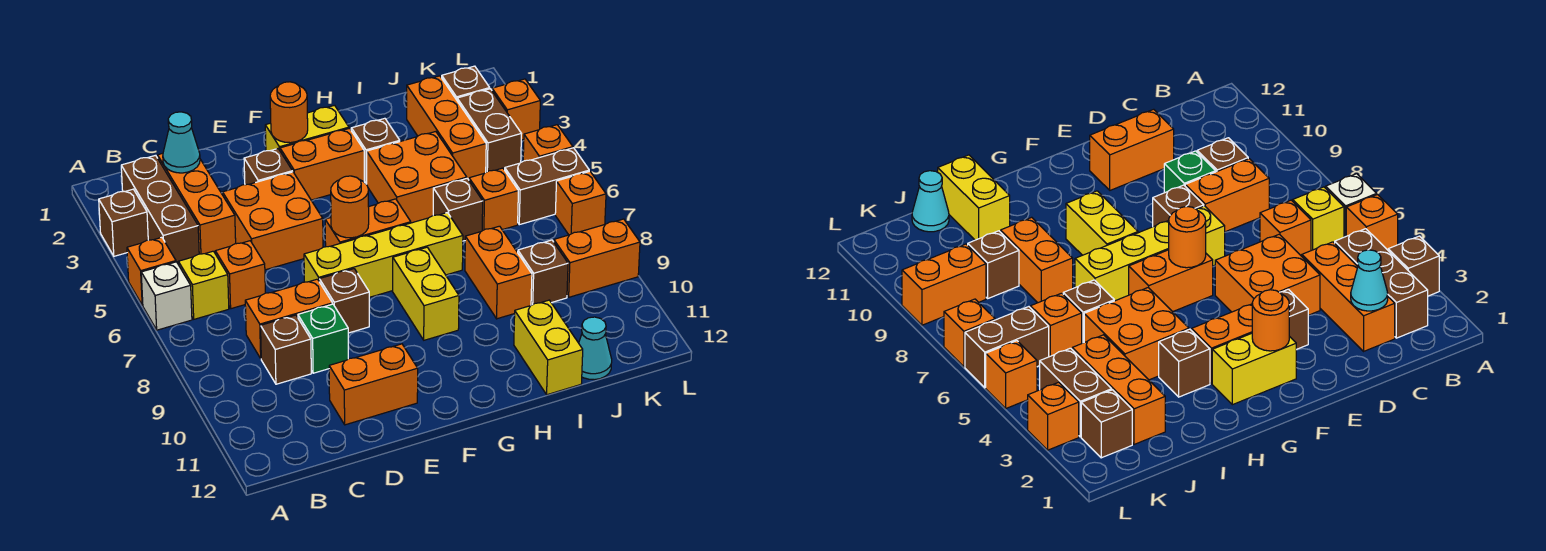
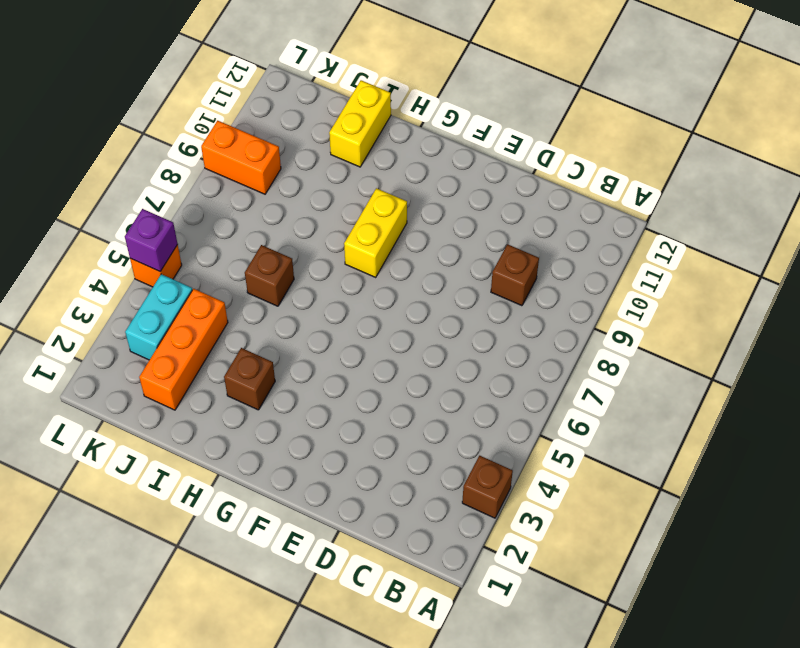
cyan 1x2 brick [125,274,192,360] -> brown 1x2 brick [457,89,521,172]
purple 1x1 brick [125,209,178,272] -> none
none -> orange 1x1 brick [127,237,176,305]
none -> white 1x1 brick [141,262,192,330]
none -> brown 1x3 brick [121,155,199,265]
none -> yellow 1x1 brick [178,251,229,319]

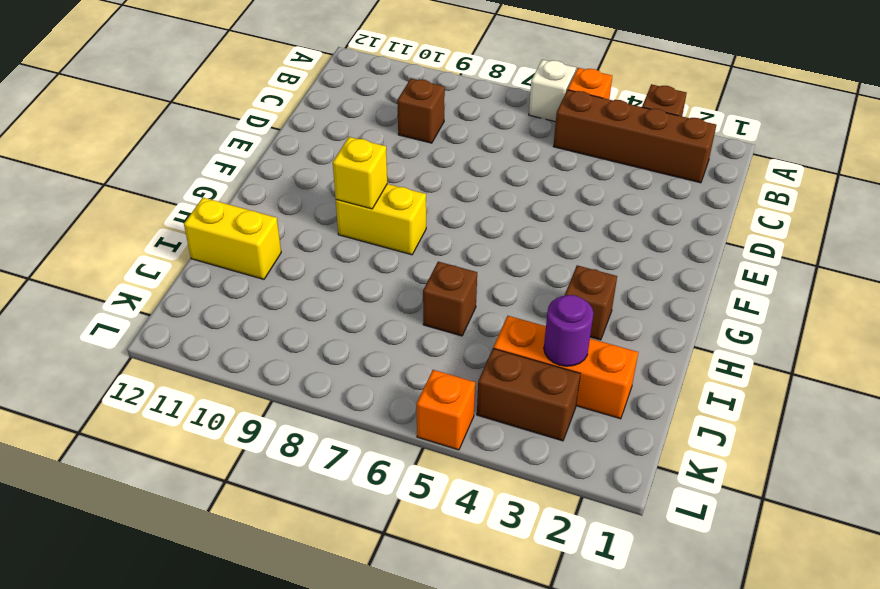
brown 1x4 brick [553,90,716,183] -> brown 1x3 brick [121,155,199,265]
yellow 1x1 brick [333,137,387,209] -> yellow 1x1 brick moved to [178,251,229,319]
purple 1x1 round brick [544,295,593,366] -> none
none -> orange 1x3 brick [158,153,236,254]
none -> orange 1x1 brick [215,241,265,309]
none -> orange 1x2 brick [245,279,332,358]
none -> orange 2x2 brick [223,172,323,270]

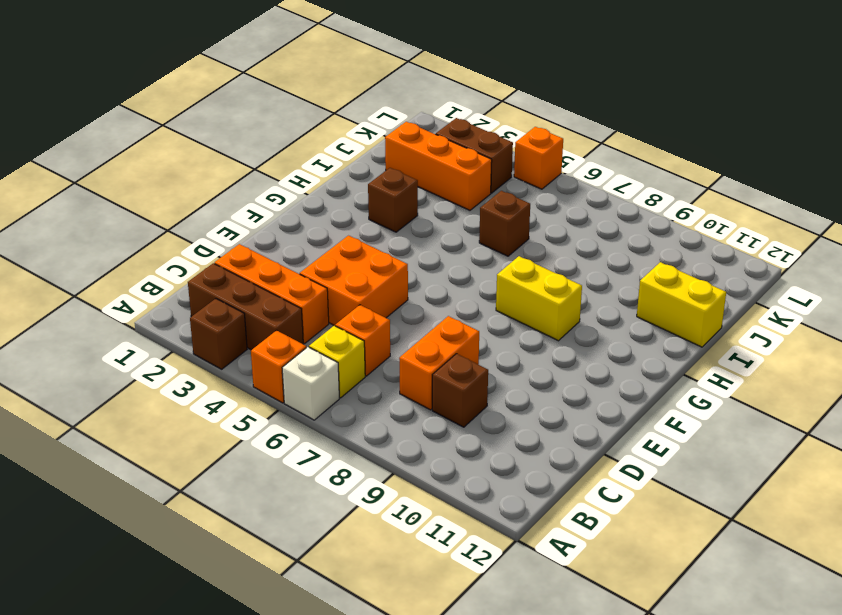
none -> green 1x1 brick [298,304,348,373]
none -> orange 1x2 brick [329,344,418,425]
none -> brown 1x1 brick [244,149,293,185]
none -> yellow 1x4 brick [304,213,463,297]

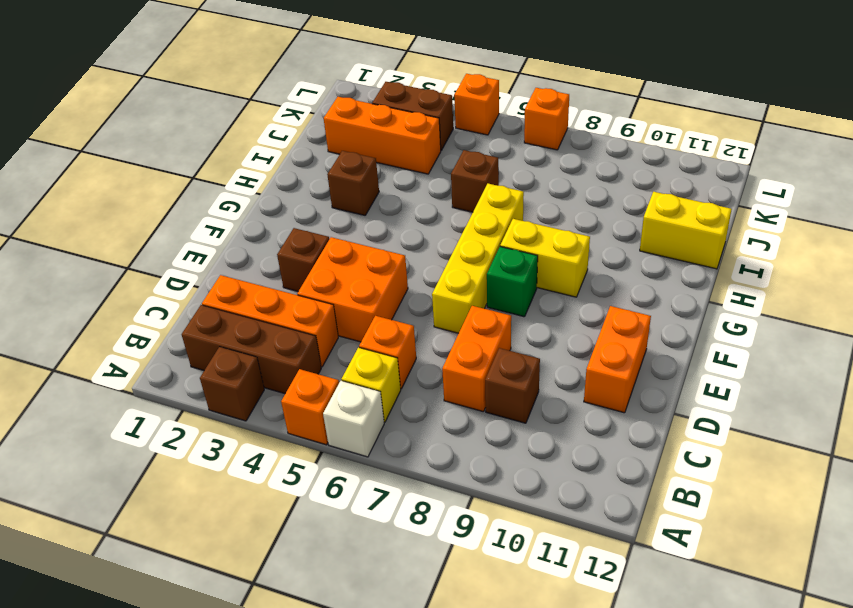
green 1x1 brick [487,247,538,317] -> green 1x1 brick moved to [298,304,348,373]
none -> brown 1x1 brick [319,269,369,333]
none -> yellow 1x2 brick [265,105,349,151]
none -> orange 1x2 brick [280,128,364,200]
none -> orange 1x2 brick [325,199,411,247]

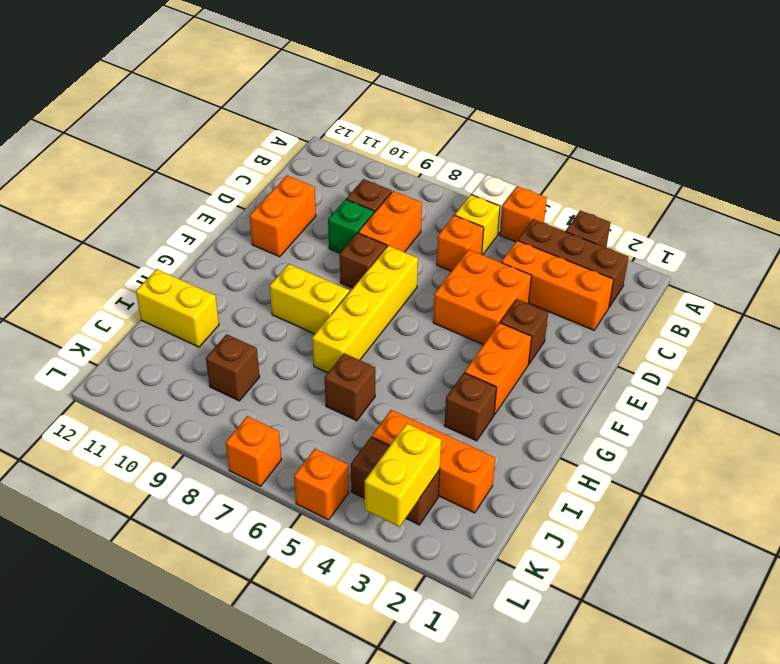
yellow 1x2 brick [364,423,441,527] -> yellow 1x2 brick moved to [265,105,349,151]
none -> orange 1x2 brick [325,199,411,247]
none -> orange 2x2 brick [366,132,467,223]
none -> orange 1x2 brick [465,226,532,319]
none -> orange 1x1 brick [469,168,518,231]

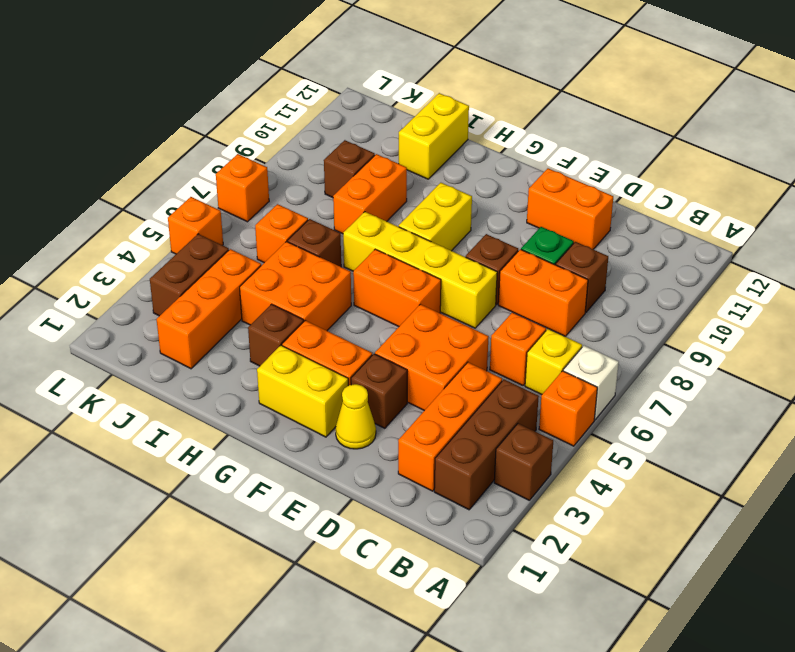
yellow 1x1 cone [335,384,376,449] -> none
none -> cyan 1x1 cone [579,317,612,380]
none -> brown 1x1 brick [442,66,490,100]
none -> brown 1x2 brick [505,148,589,225]
none -> orange 1x2 brick [554,219,640,297]

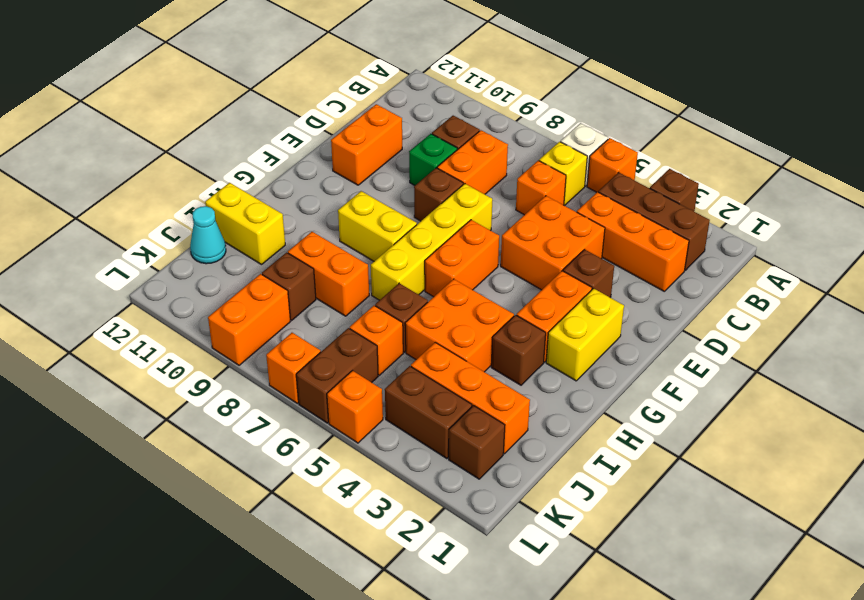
none -> orange 1x1 brick [492,79,540,140]
none -> cyan 1x1 cone [163,112,200,173]
none -> orange 1x1 round brick [270,82,308,143]
none -> orange 1x1 round brick [331,176,369,238]

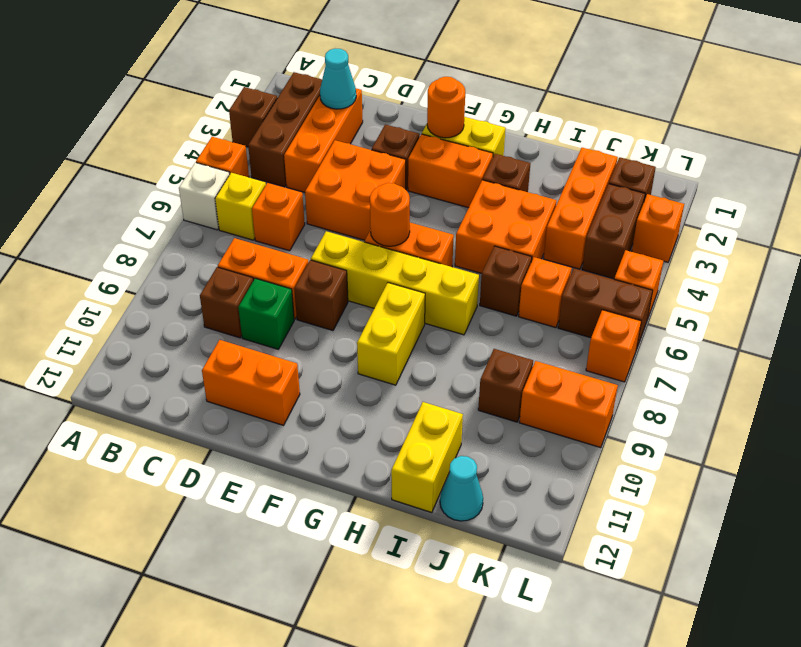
none -> orange 1x2 brick [465,226,532,319]

